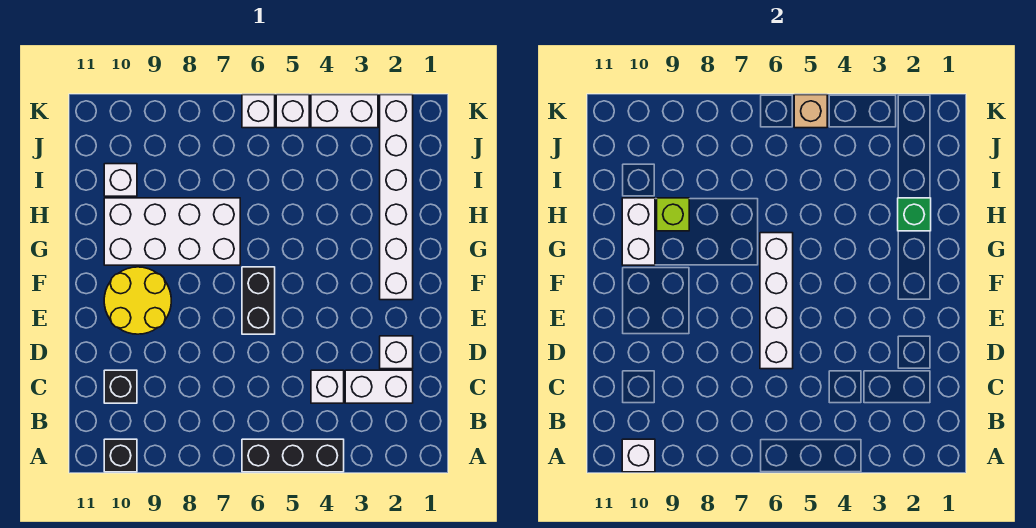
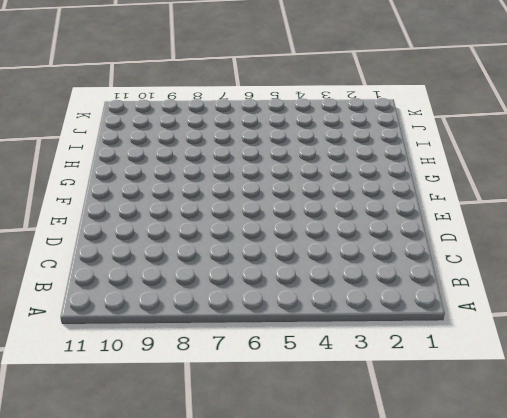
none -> black 1x3 brick [242,439,344,472]
none -> black 1x1 brick [104,439,137,472]
none -> white 1x2 brick [345,370,413,403]

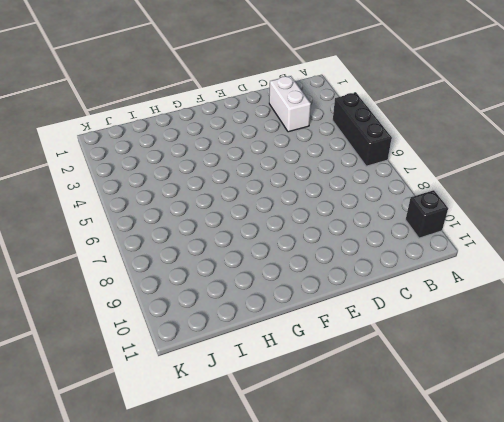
none -> white 1x1 brick [311,370,344,403]
none -> black 1x1 brick [104,370,137,403]
none -> white 1x1 brick [380,336,413,369]

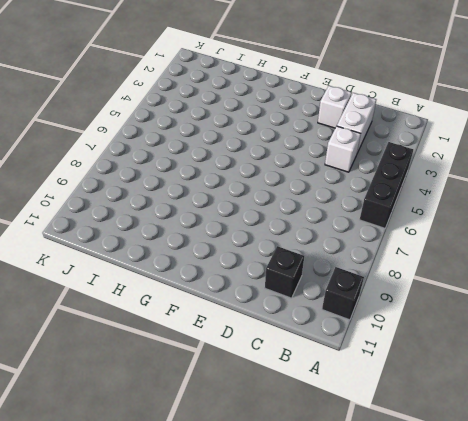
none -> black 1x2 brick [242,267,275,334]
none -> yellow 2x2 round brick [104,267,171,334]
none -> white 1x6 brick [380,95,413,300]

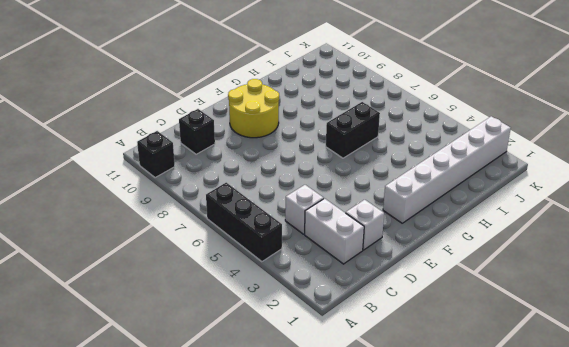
black 1x2 brick [326,102,380,158] -> black 1x2 brick moved to [242,267,275,334]
none -> white 2x4 brick [104,198,240,265]
none -> white 1x1 brick [104,164,137,196]
none -> white 1x2 brick [311,95,378,128]

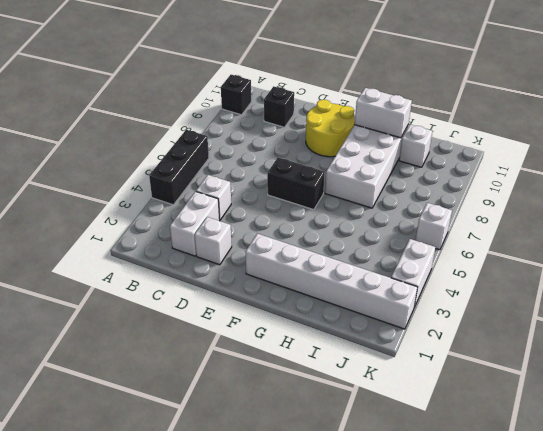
none -> white 1x1 brick [276,95,309,128]
none -> white 1x1 brick [622,439,655,472]
none -> white 1x4 brick [760,233,793,369]

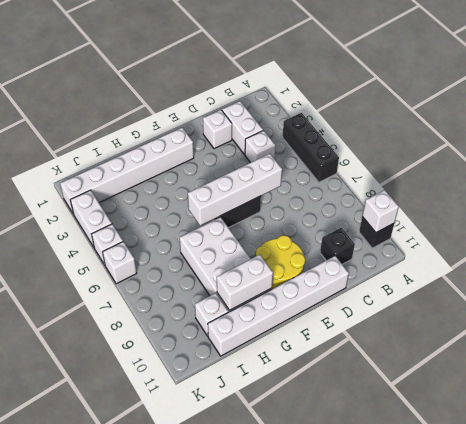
white 1x6 brick [208,256,349,356] -> none
none -> green 1x1 brick [898,198,931,231]
none -> lime 1x1 brick [657,198,689,231]
none -> tan 1x1 brick [794,95,827,128]

